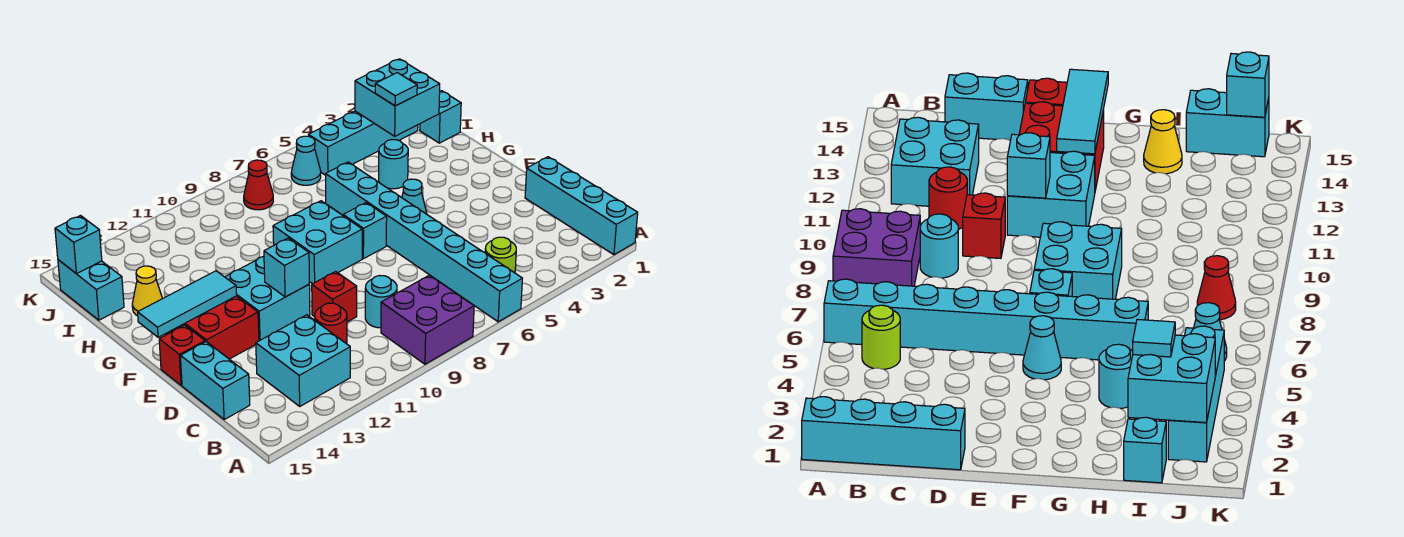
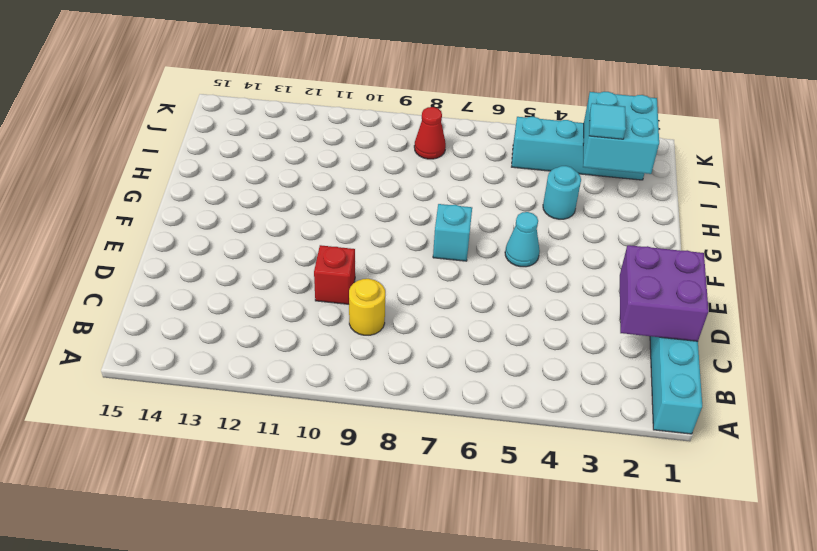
purple 2x2 brick [620,245,709,341] -> purple 2x2 brick moved to [381,275,474,364]
yellow 1x1 round brick [349,279,385,335] -> cyan 1x1 round brick [365,275,397,328]
none -> cyan 1x8 brick [326,162,522,322]
none -> lime 1x1 round brick [485,237,516,273]
none -> cyan 2x2 brick [256,315,350,406]

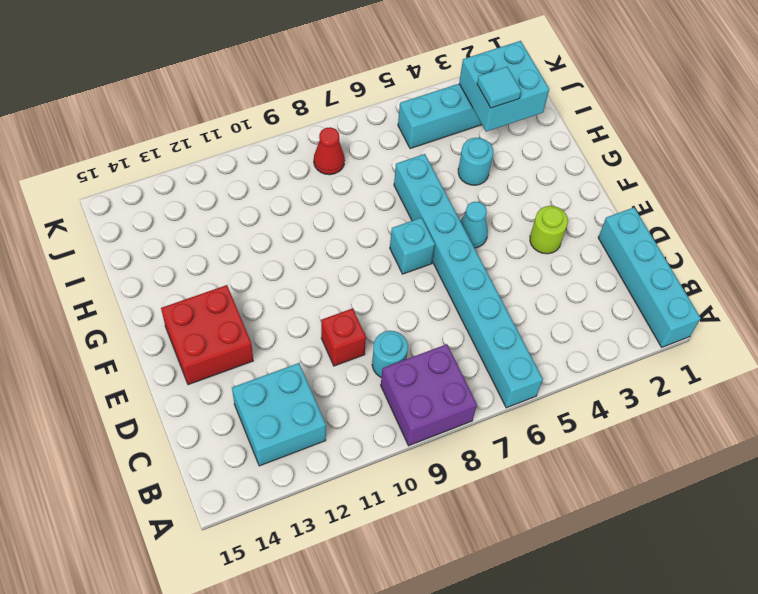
lime 1x1 round brick [530,206,568,254] -> lime 1x1 round brick moved to [485,237,516,273]
none -> red 1x1 round brick [315,303,347,344]
none -> cyan 1x2 brick [180,342,250,419]
none -> cyan 2x2 brick [225,256,310,341]

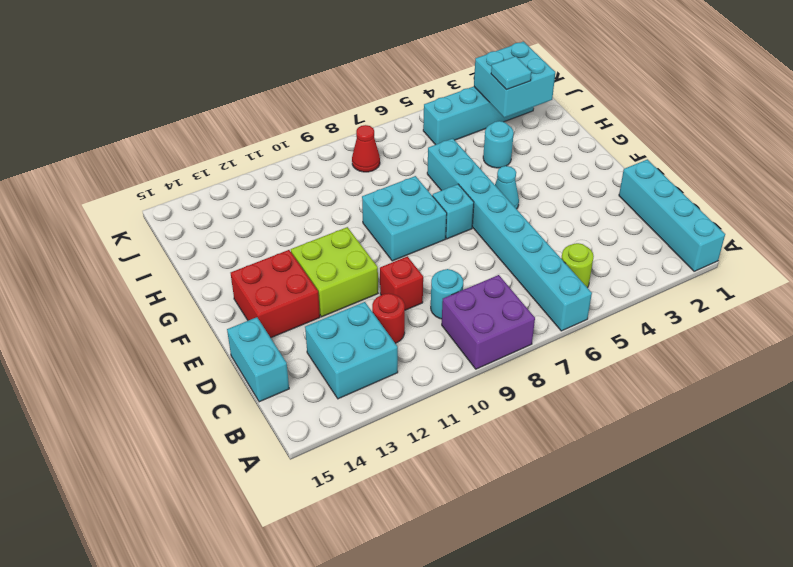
lime 2x2 brick [291,227,378,317] -> cyan 2x2 brick [225,256,310,341]
none -> red 1x1 brick [159,325,205,385]
none -> yellow 1x1 cone [132,266,163,316]
none -> cyan 1x1 brick [420,91,461,143]

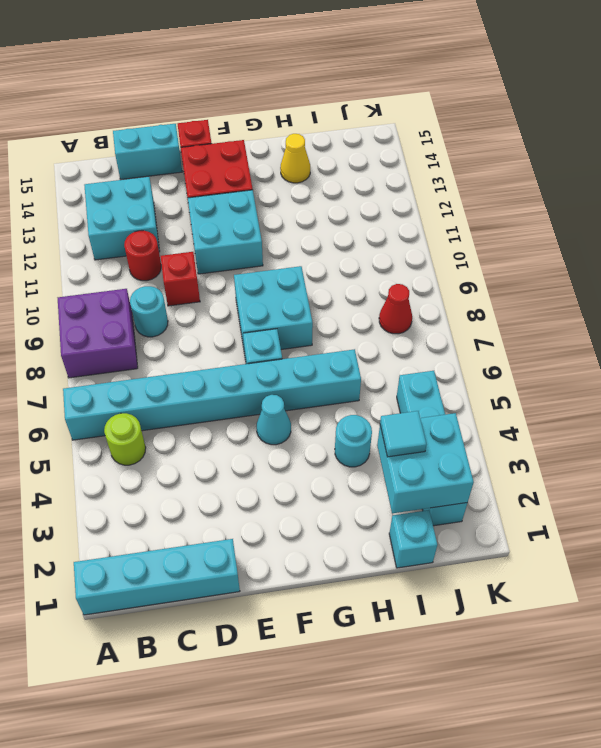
none -> cyan 1x2 brick [58,260,124,320]
none -> cyan 1x1 cone [291,136,321,185]
none -> cyan 1x1 brick [264,238,309,297]

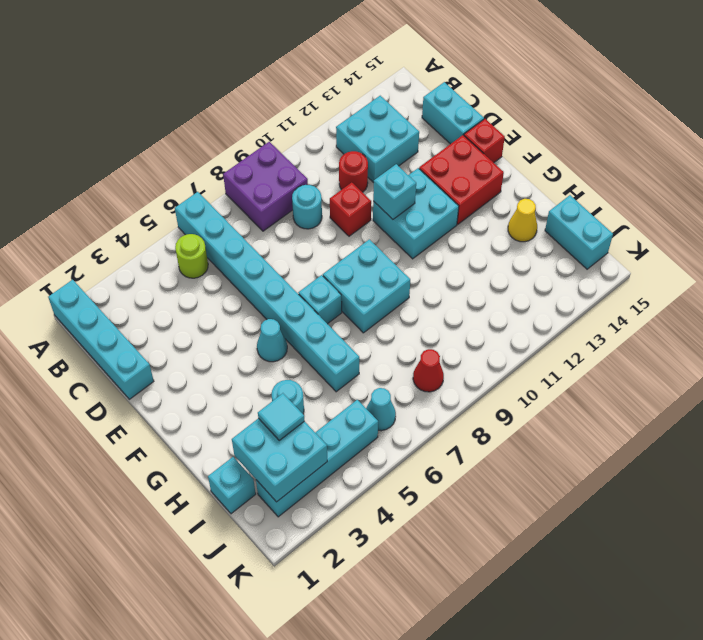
none -> cyan 1x3 tile [138,271,237,337]
none -> cyan 1x1 brick [55,216,102,274]

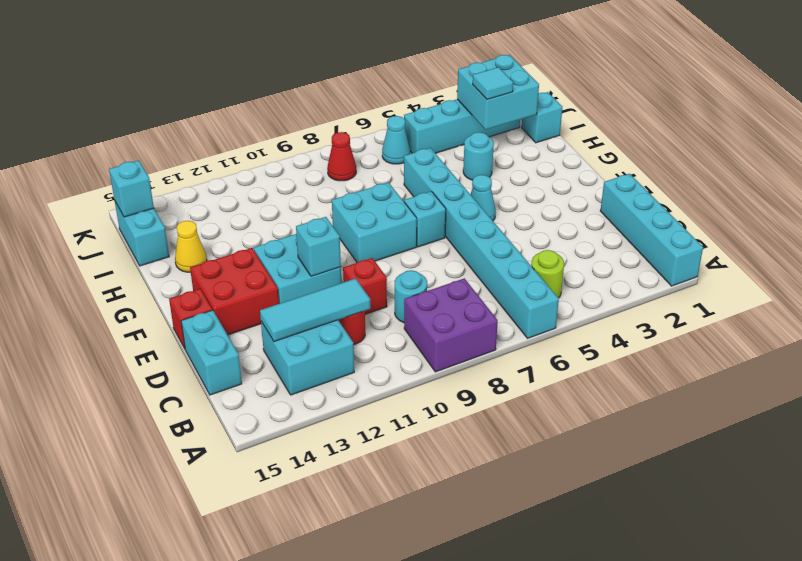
cyan 1x3 tile [260,278,370,341] -> cyan 1x3 tile moved to [138,271,237,337]

